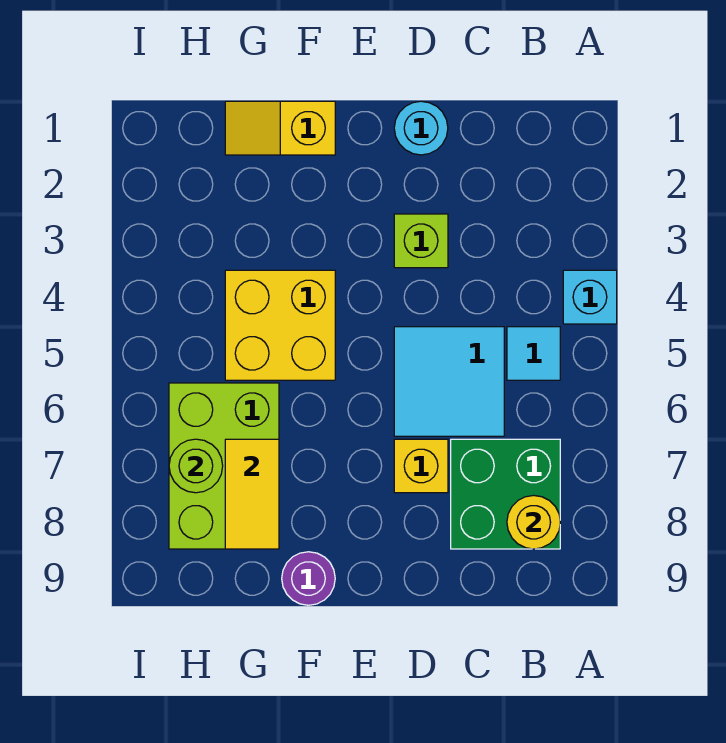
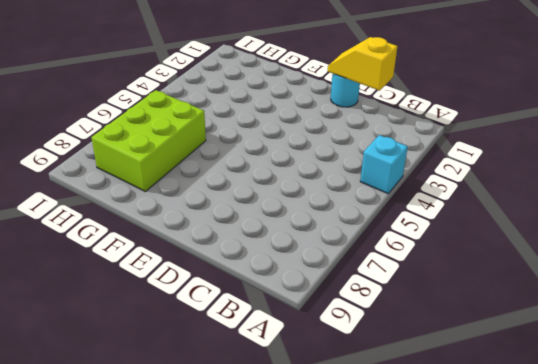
yellow 1x2 slope [328,37,398,91] -> yellow 1x2 slope moved to [225,101,335,155]
none -> cyan 1x1 tile [507,327,560,380]
none -> green 2x2 brick [451,439,560,549]
none -> cyan 2x2 tile [394,327,504,436]

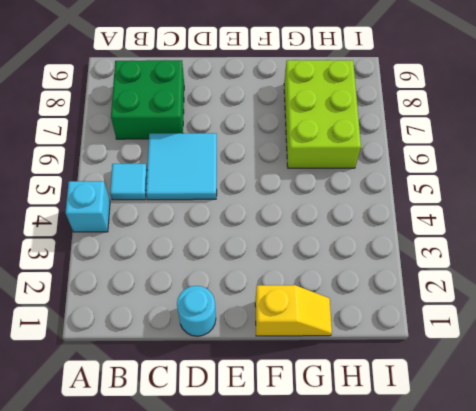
none -> lime 1x1 brick [394,214,448,268]
none -> yellow 1x1 brick [394,439,448,493]
none -> yellow 2x2 brick [225,270,335,380]

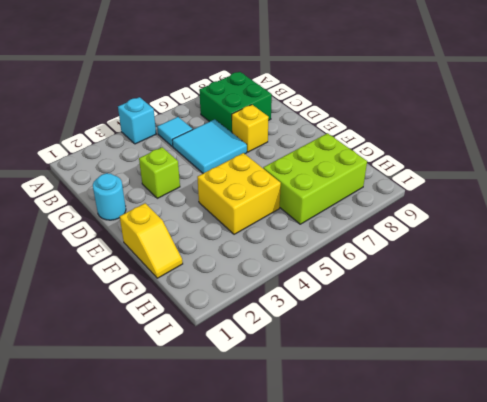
none -> purple 1x1 round brick [282,552,335,605]
none -> yellow 1x1 round brick [507,495,560,549]
none -> yellow 1x2 tile [225,439,279,549]

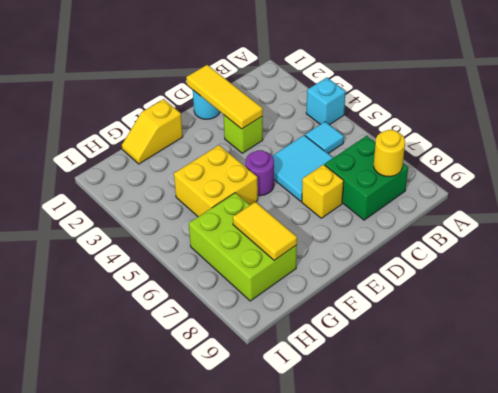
yellow 1x3 tile [186,65,263,129] -> none
purple 1x1 round brick [245,150,274,196] -> purple 1x1 round brick moved to [282,552,335,605]
none -> lime 1x1 round brick [169,439,223,493]

